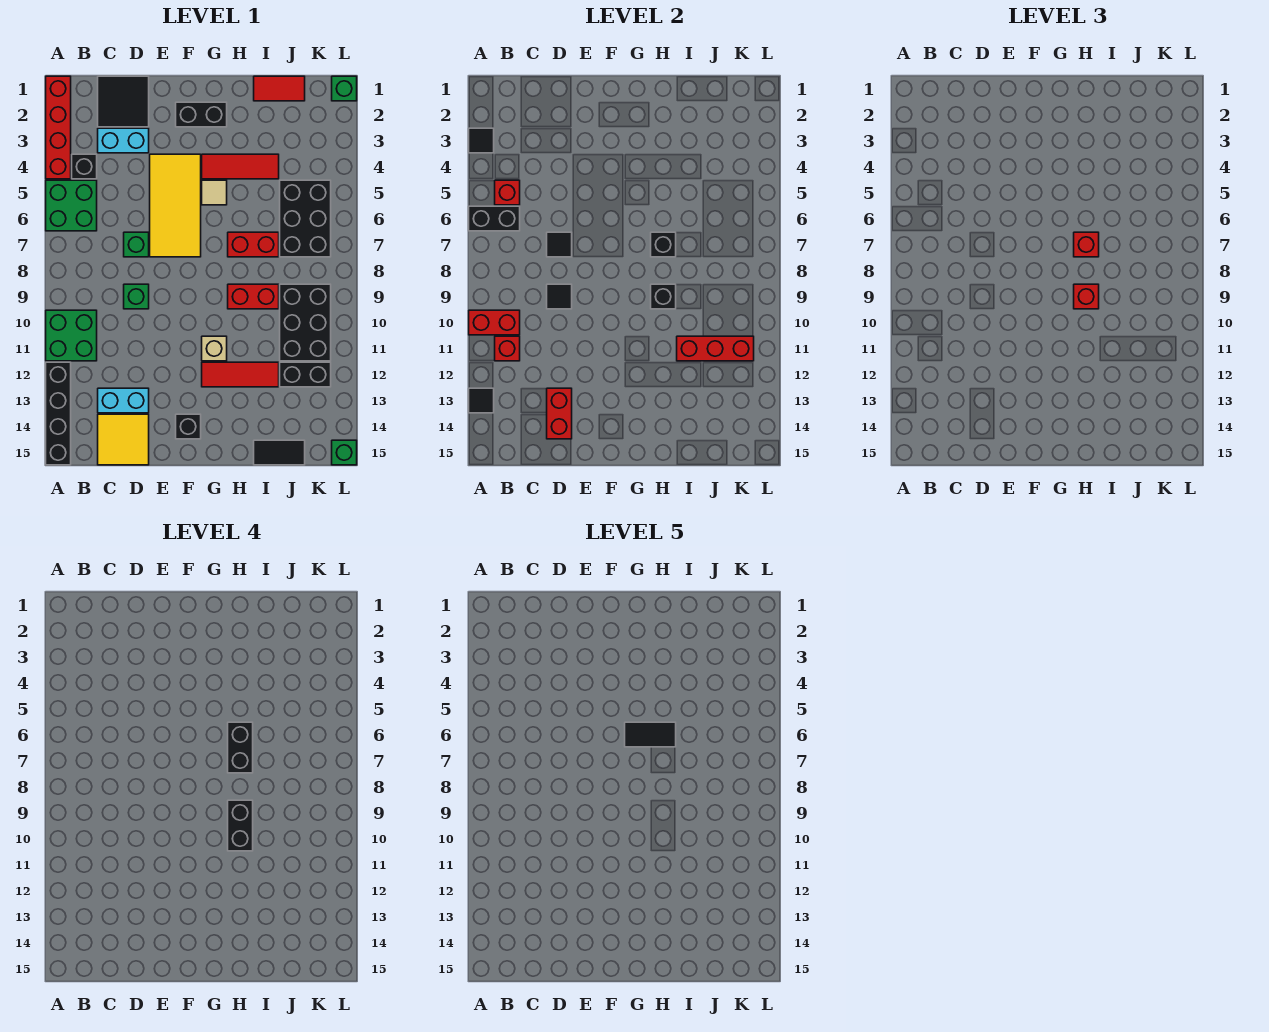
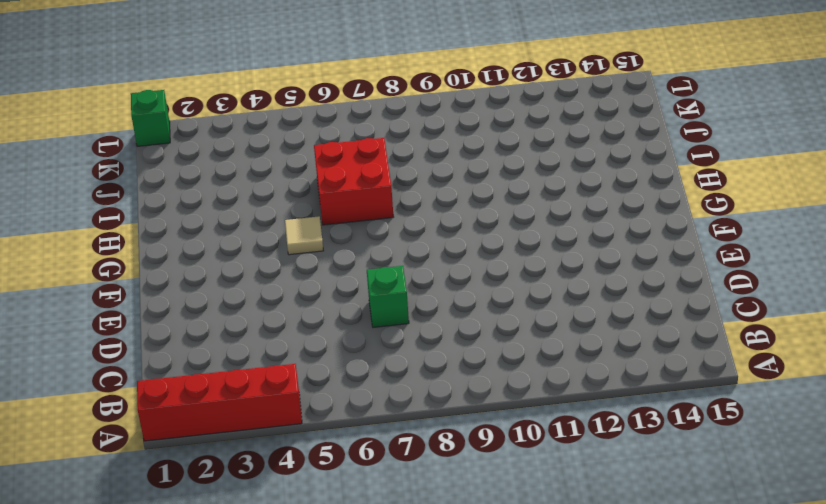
red 2x2 brick [314,138,394,225] -> red 1x2 brick [228,232,279,257]
none -> green 2x2 brick [46,180,97,231]
none -> green 2x2 brick [46,310,97,361]
none -> black 1x4 brick [46,362,71,465]
none -> black 1x1 brick [72,154,97,179]

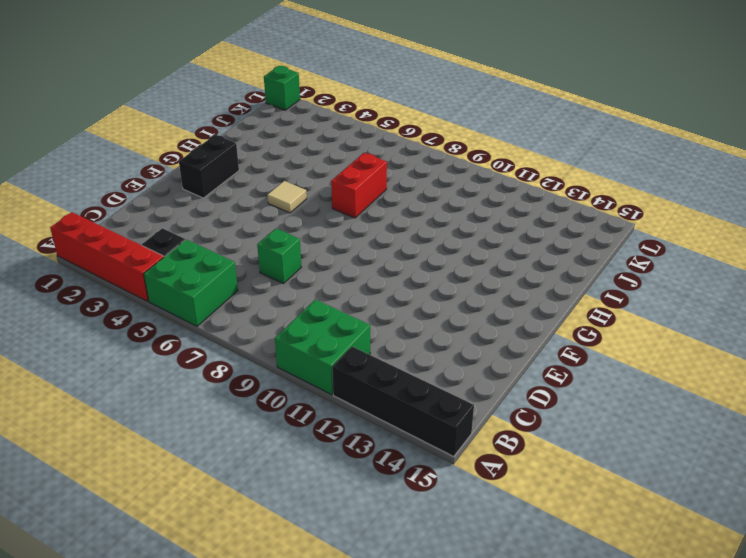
none -> black 2x2 tile [98,76,149,127]
none -> cyan 1x2 brick [98,128,149,153]
none -> cyan 1x2 brick [98,388,149,413]
none -> yellow 2x2 tile [98,414,149,465]

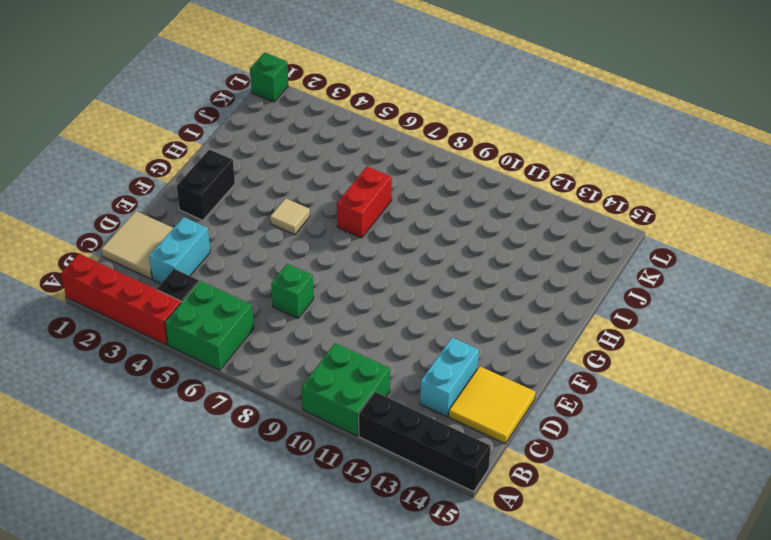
tan 2x2 tile [101,211,173,279] -> black 2x2 tile [98,76,149,127]
none -> green 1x1 brick [124,284,149,309]
none -> yellow 2x4 tile [150,154,201,257]
none -> black 1x1 brick [176,414,201,439]
none -> red 1x3 tile [202,154,279,179]

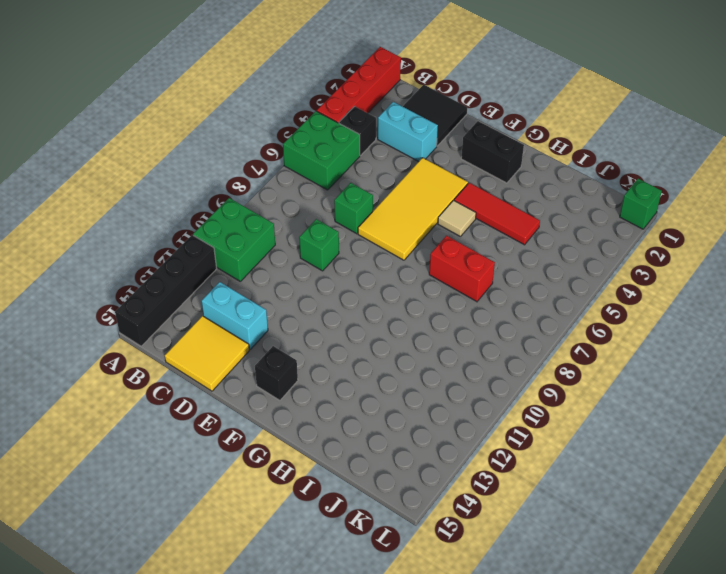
none -> tan 1x1 brick [202,336,227,361]
none -> red 1x3 tile [202,362,279,387]
none -> red 1x2 brick [228,284,279,309]
none -> red 1x2 tile [254,76,305,101]

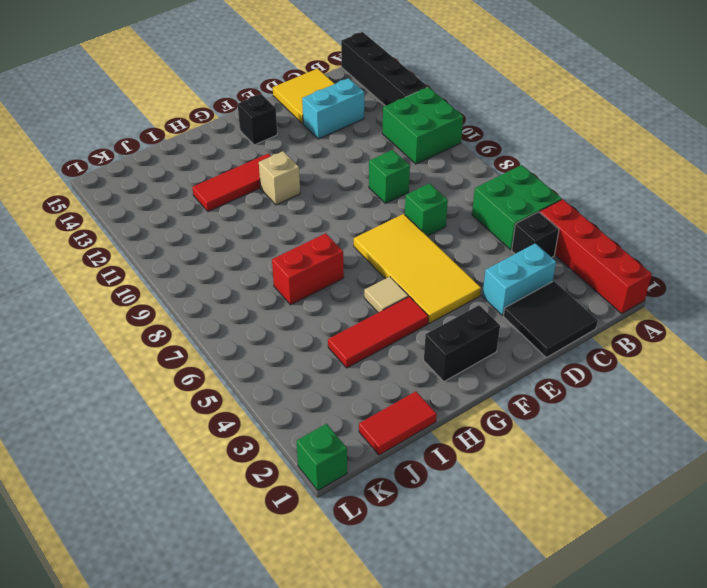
none -> red 1x2 brick [228,284,279,309]
none -> black 1x2 tile [254,440,305,465]
none -> black 2x3 brick [280,180,331,257]
none -> black 2x3 brick [280,284,331,361]

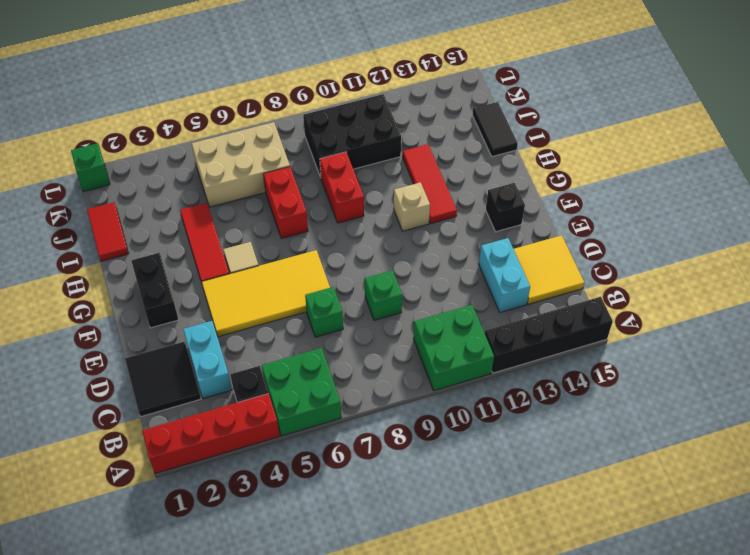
tan 2x3 brick [192,122,290,207] -> black 2x3 brick [280,180,331,257]
none -> black 1x2 brick [280,362,331,387]
none -> green 1x1 brick [332,440,357,465]
none -> black 1x1 tile [469,128,494,153]
none -> black 1x2 brick [469,206,520,231]

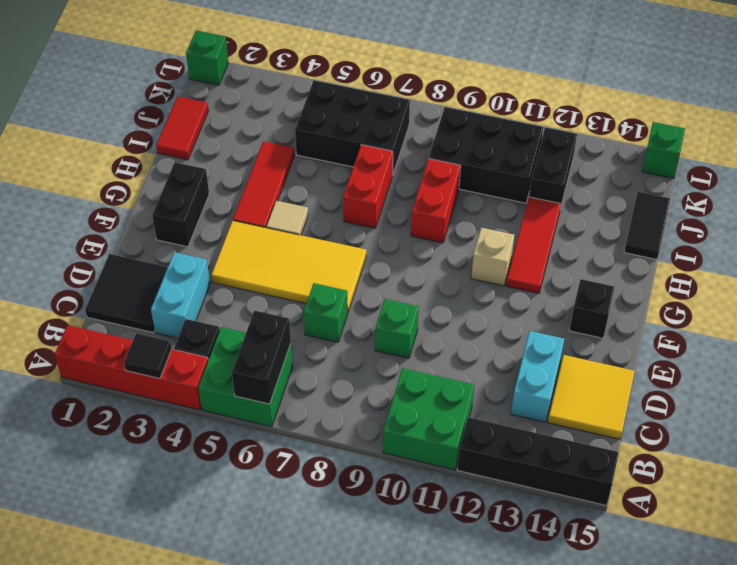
none -> red 1x2 brick [469,310,520,335]
none -> black 1x1 tile [469,388,494,413]
none -> red 1x1 brick [495,180,520,205]
none -> red 1x1 brick [495,336,520,361]

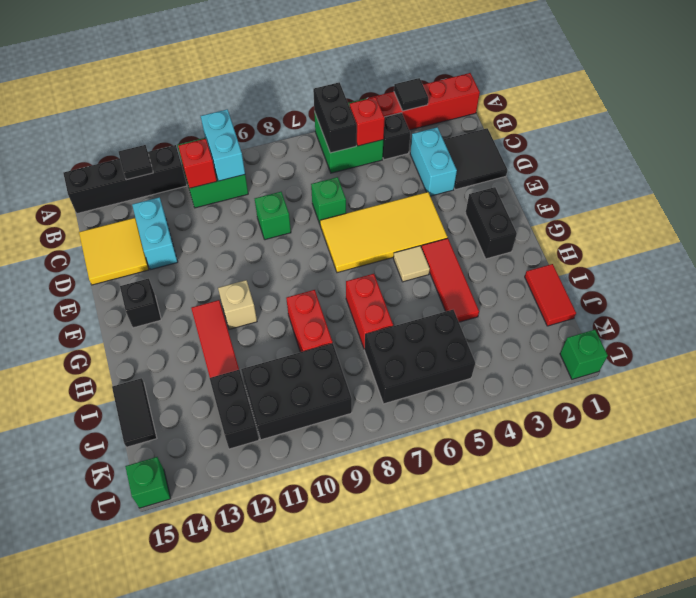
cyan 1x2 brick [201,109,245,181] -> red 1x2 brick [469,310,520,335]
none -> black 1x1 tile [547,232,572,257]
none -> black 1x1 tile [547,284,572,309]
none -> red 1x2 brick [547,388,572,439]
none -> black 1x1 brick [651,232,676,257]

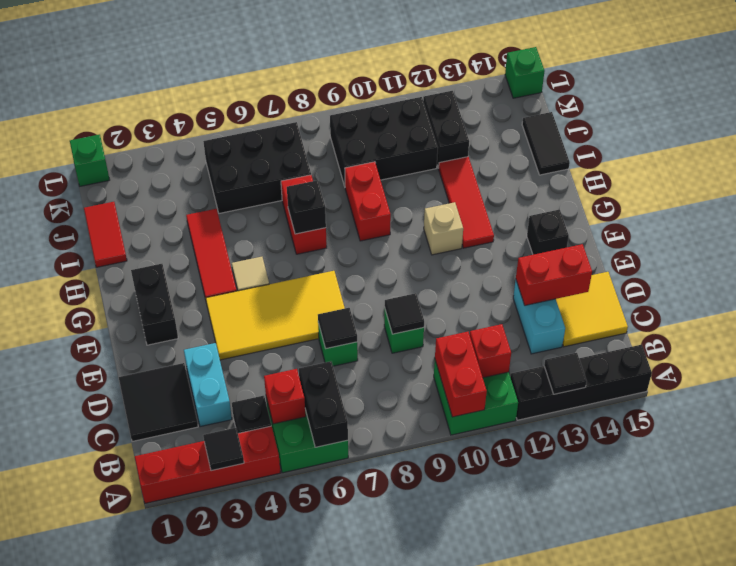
none -> black 1x1 brick [651,284,676,309]
none -> red 1x3 brick [677,336,754,361]
none -> red 1x1 brick [1074,232,1099,257]
none -> red 1x1 brick [1074,284,1099,309]

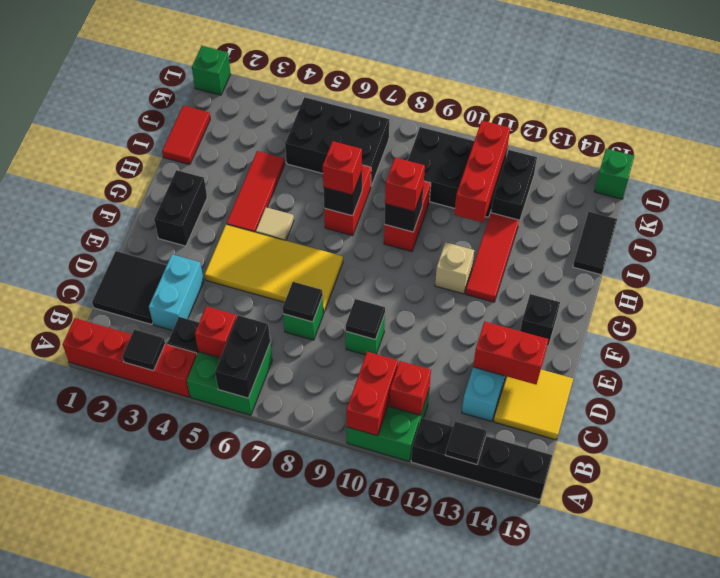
none -> black 1x2 brick [228,722,253,773]
none -> black 1x2 brick [228,800,253,851]
none -> black 1x2 tile [625,722,676,747]

